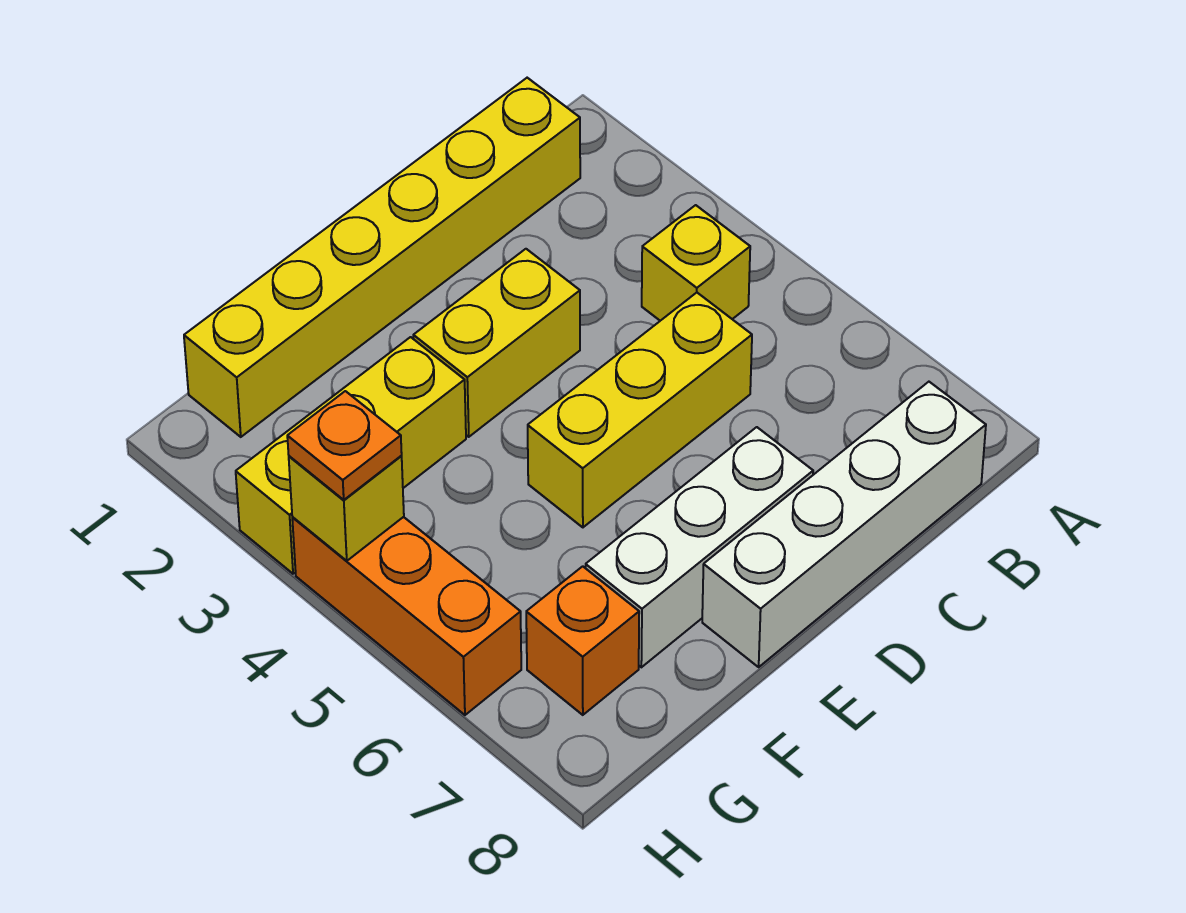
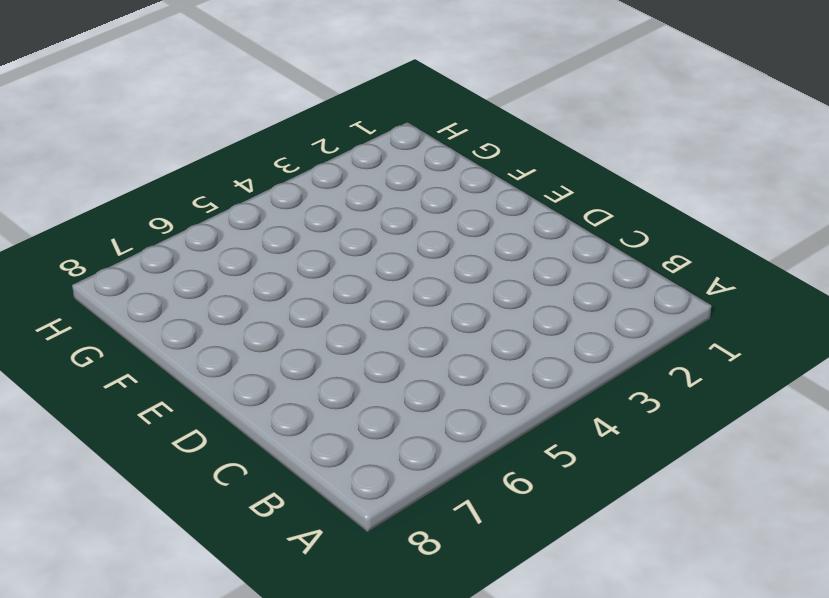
none -> yellow 1x6 brick [184,78,580,437]
none -> yellow 1x1 brick [642,205,750,321]

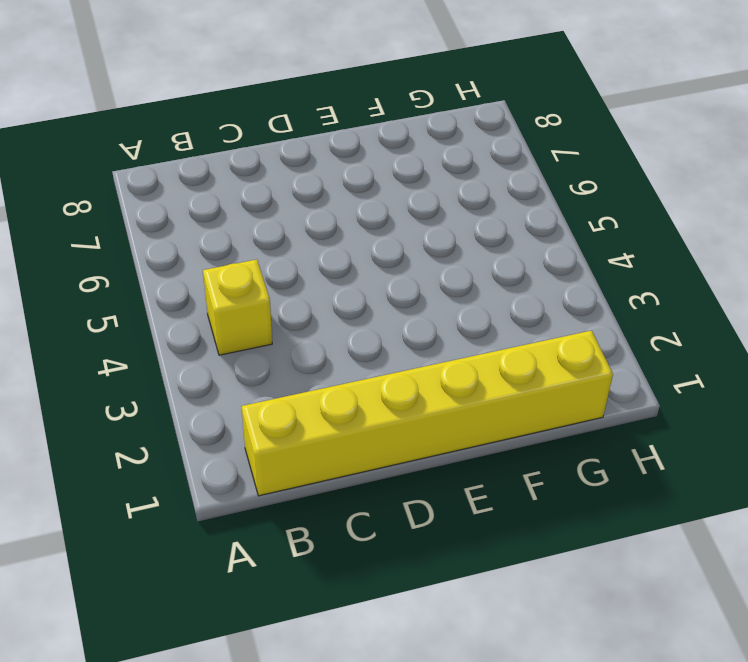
none -> white 1x4 brick [702,382,986,667]
none -> yellow 1x3 brick [528,293,752,527]

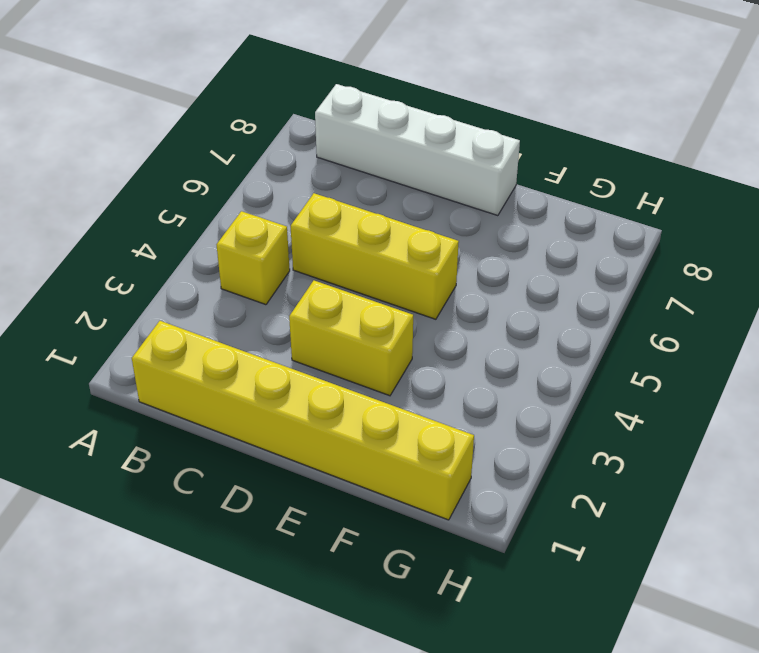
none -> white 1x3 brick [586,427,813,667]
none -> yellow 1x3 brick [236,337,466,574]

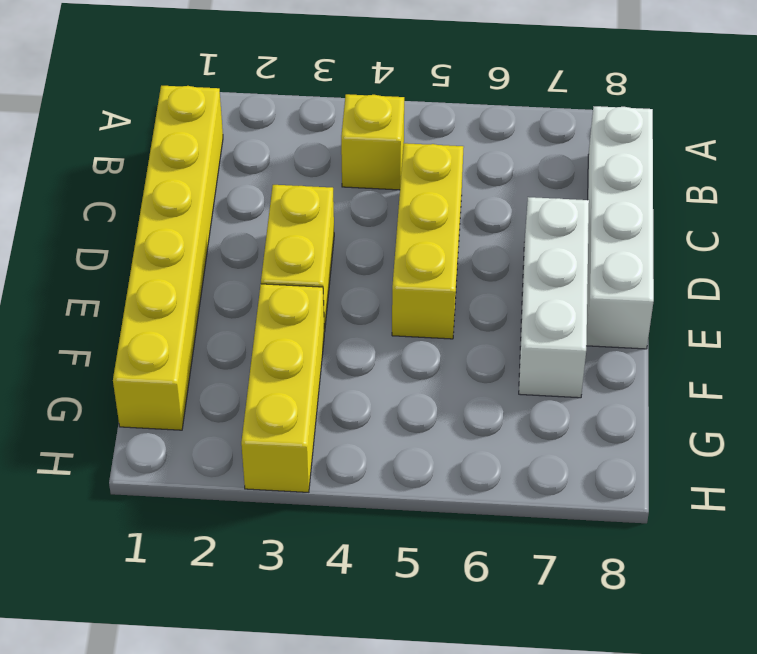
none -> orange 1x1 brick [526,566,639,715]
none -> orange 1x3 brick [292,517,521,715]

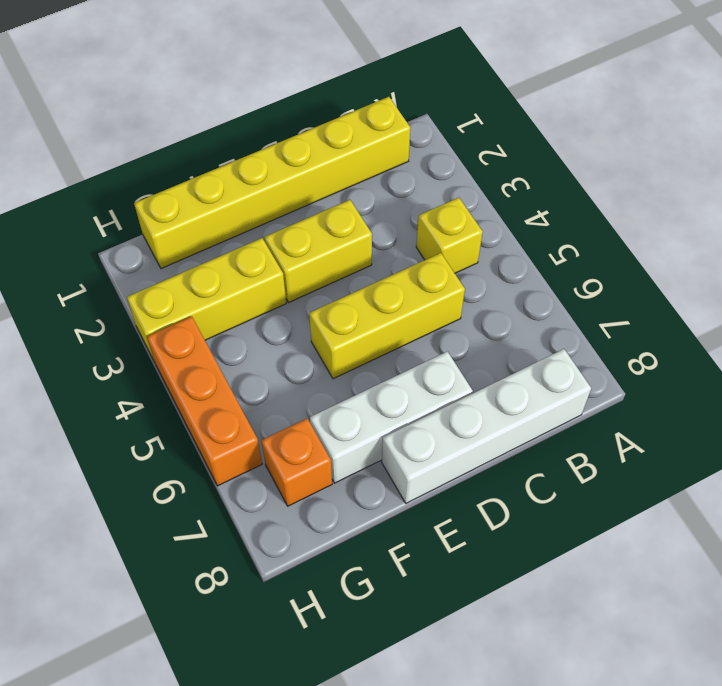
none -> yellow 1x1 brick [289,456,404,561]
none -> orange 1x1 plate [287,391,402,500]

